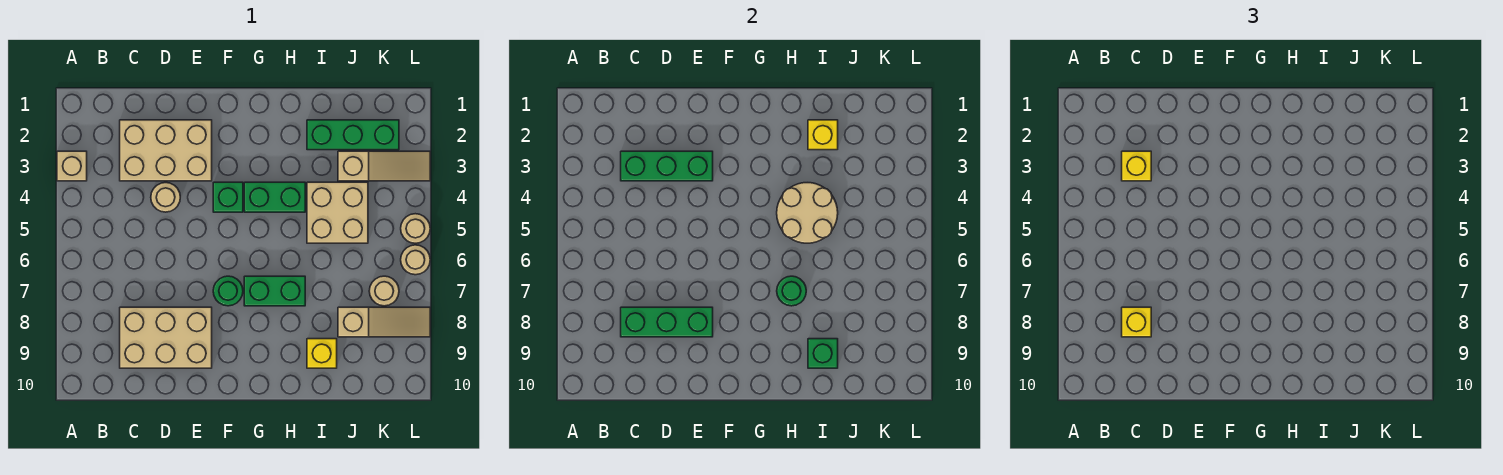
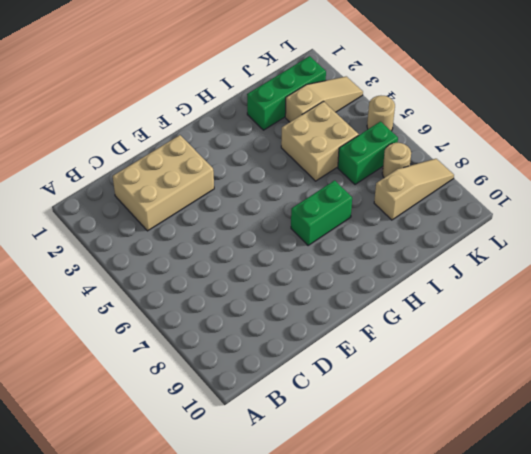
green 1x2 brick [338,122,398,184] -> green 1x2 brick moved to [244,182,305,212]
none -> tan 1x1 brick [57,151,87,181]
none -> tan 2x3 brick [120,307,212,368]
none -> tan 1x1 round brick [151,183,180,212]

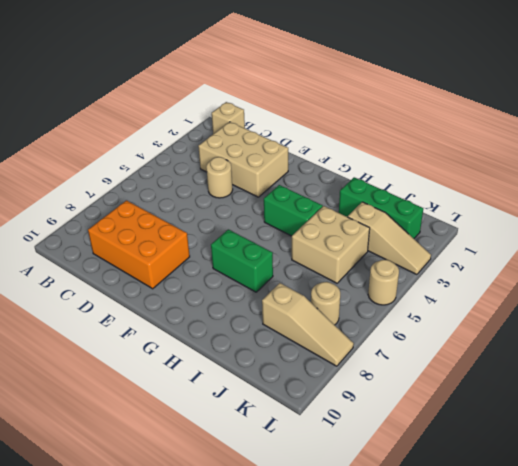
tan 1x1 brick [212,102,245,134] -> tan 1x1 brick moved to [57,151,87,181]
orange 2x3 brick [88,200,190,289] -> tan 2x3 brick [120,307,212,368]
none -> green 1x1 brick [213,182,243,212]
none -> green 1x1 round brick [213,276,243,306]
none -> yellow 1x1 brick [307,339,337,368]

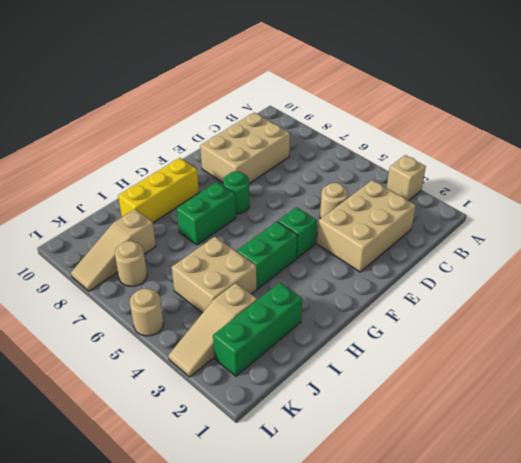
yellow 1x3 brick [118,158,199,223] -> yellow 1x1 brick [307,339,337,368]
none -> tan 1x1 round brick [401,245,430,275]
none -> green 1x3 brick [621,151,713,181]
none -> green 1x3 brick [621,307,713,337]

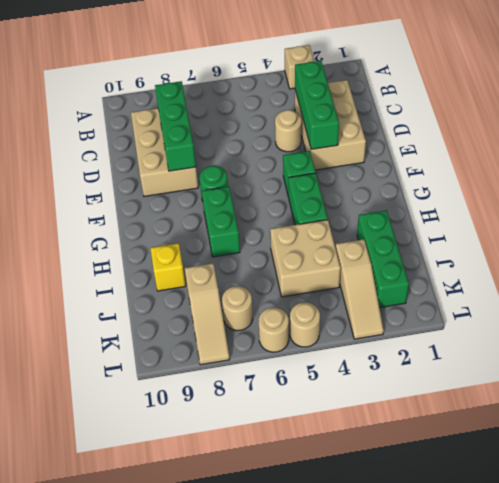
none -> tan 2x2 round brick [777,183,838,243]
none -> green 1x1 round brick [777,276,806,306]
none -> yellow 1x1 brick [808,120,838,150]

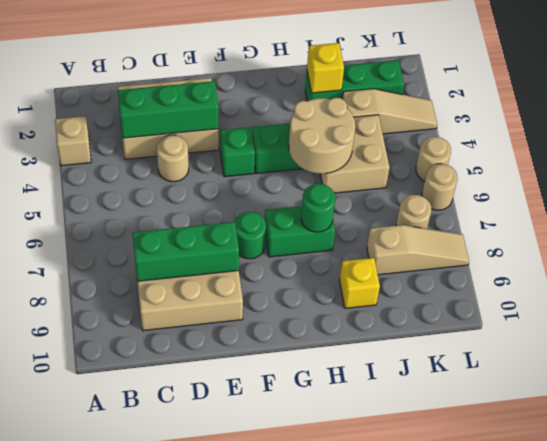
none -> green 1x1 brick [808,339,838,368]
none -> yellow 1x1 brick [1122,151,1151,181]
none -> yellow 1x1 brick [1122,307,1151,337]

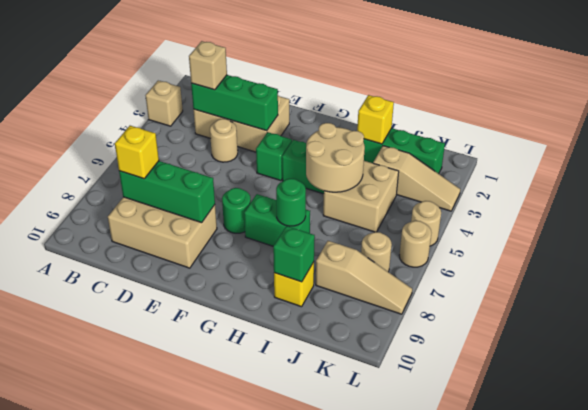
tan 1x1 brick [189,41,227,90] -> yellow 1x1 brick [1122,151,1151,181]

